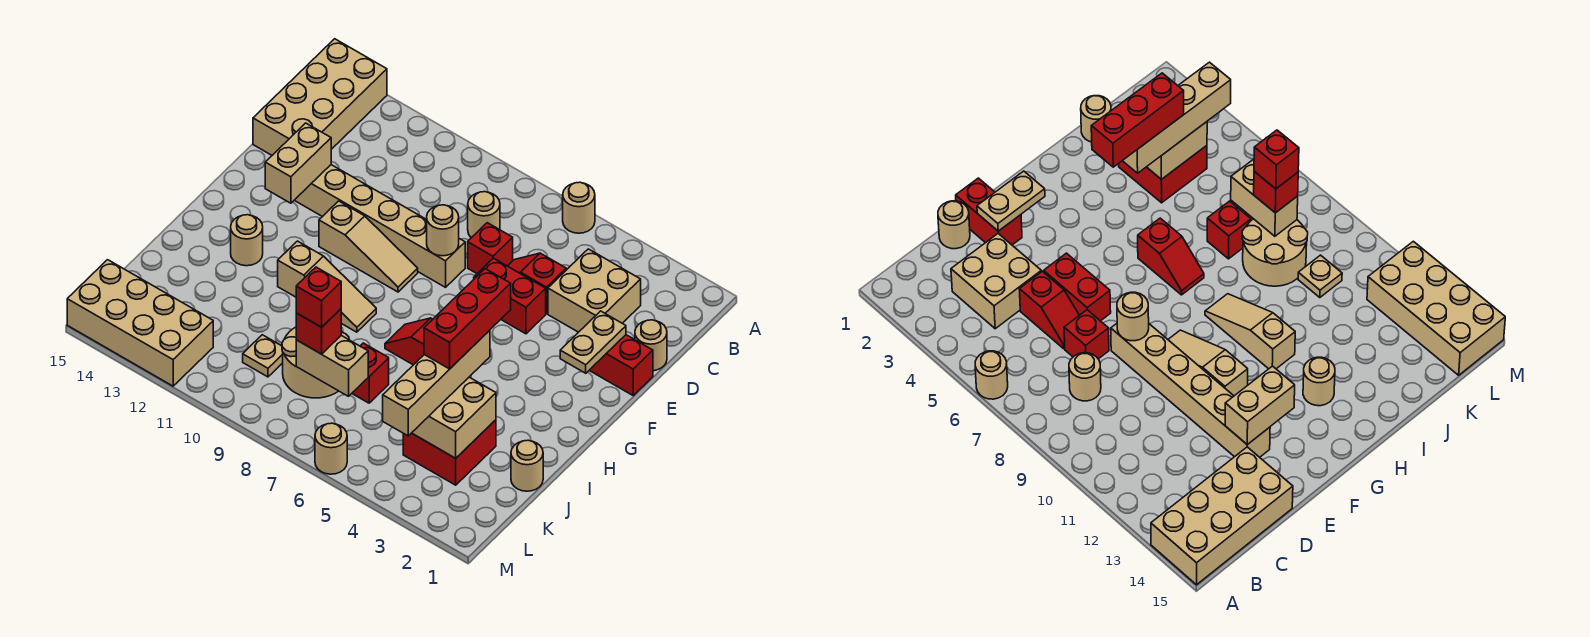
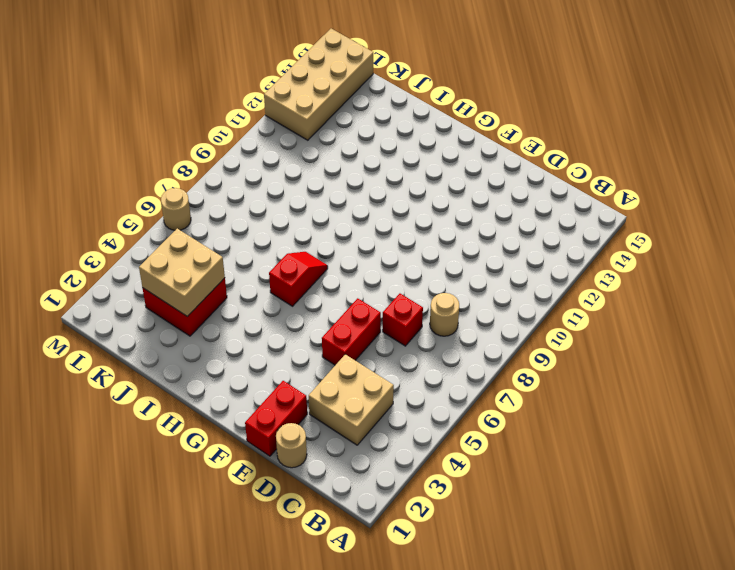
none -> tan 1x1 round brick [563,182,595,233]
none -> tan 2x4 brick [253,39,387,155]
none -> red 1x2 slope [508,253,566,314]
none -> tan 1x6 brick [294,165,465,287]

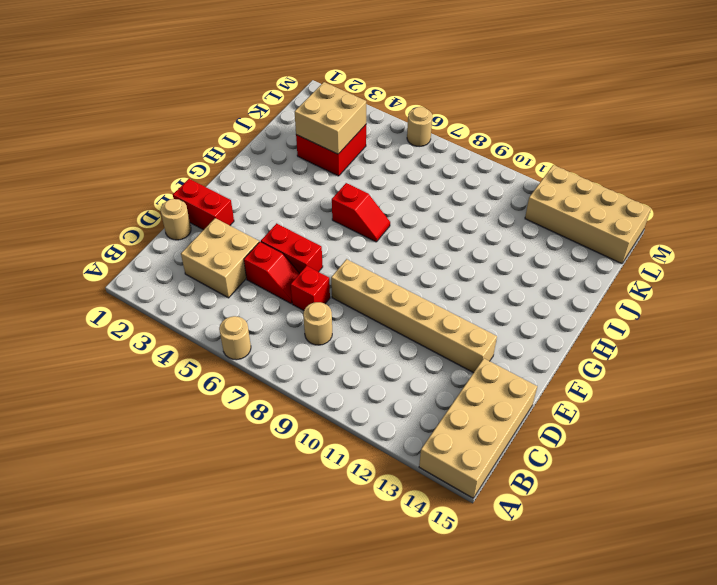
none -> tan 1x3 slope [319,201,418,292]
none -> tan 1x3 slope [278,241,376,332]
none -> tan 1x1 round brick [231,215,263,266]
none -> tan 1x1 round brick [511,440,543,491]

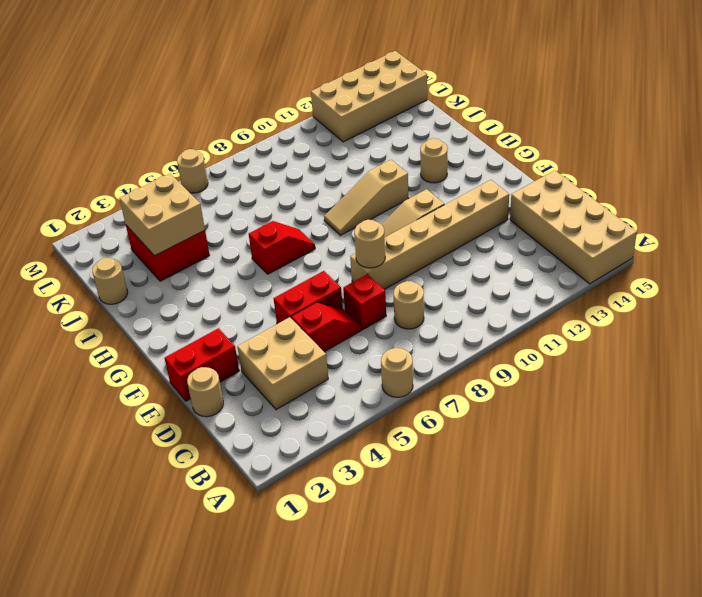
none -> red 1x1 brick [352,343,389,403]
none -> tan 2x2 round brick [282,327,349,398]
none -> tan 1x1 plate [243,335,283,377]
none -> tan 1x2 plate [560,311,626,373]

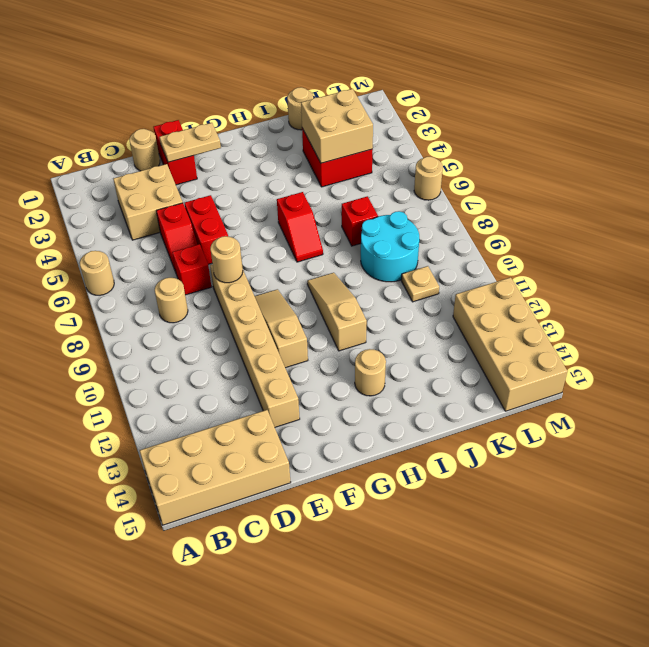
cyan 2x2 round brick [361,211,419,282] -> tan 2x2 round brick [282,327,349,398]
none -> tan 1x2 brick [265,123,331,203]
none -> tan 1x2 brick [296,336,368,396]
none -> tan 1x4 brick [383,330,490,436]
none -> red 1x1 brick [296,309,341,354]

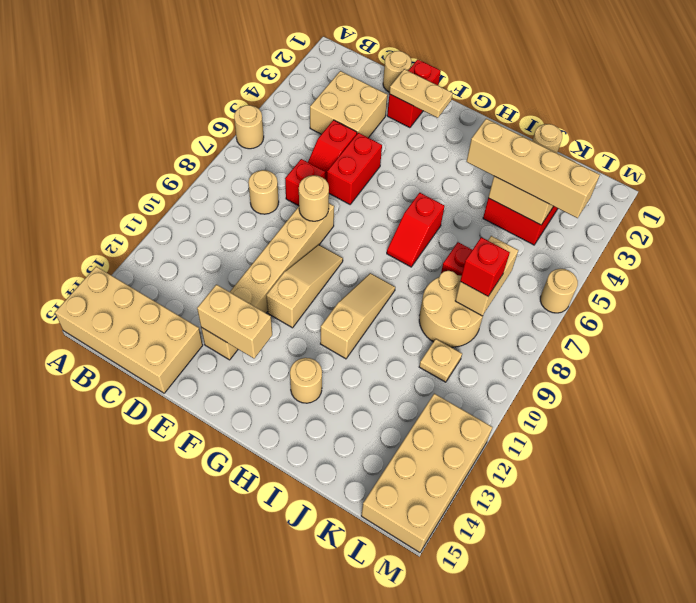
none -> red 1x3 brick [424,269,511,369]
none -> red 1x1 brick [296,267,341,327]

